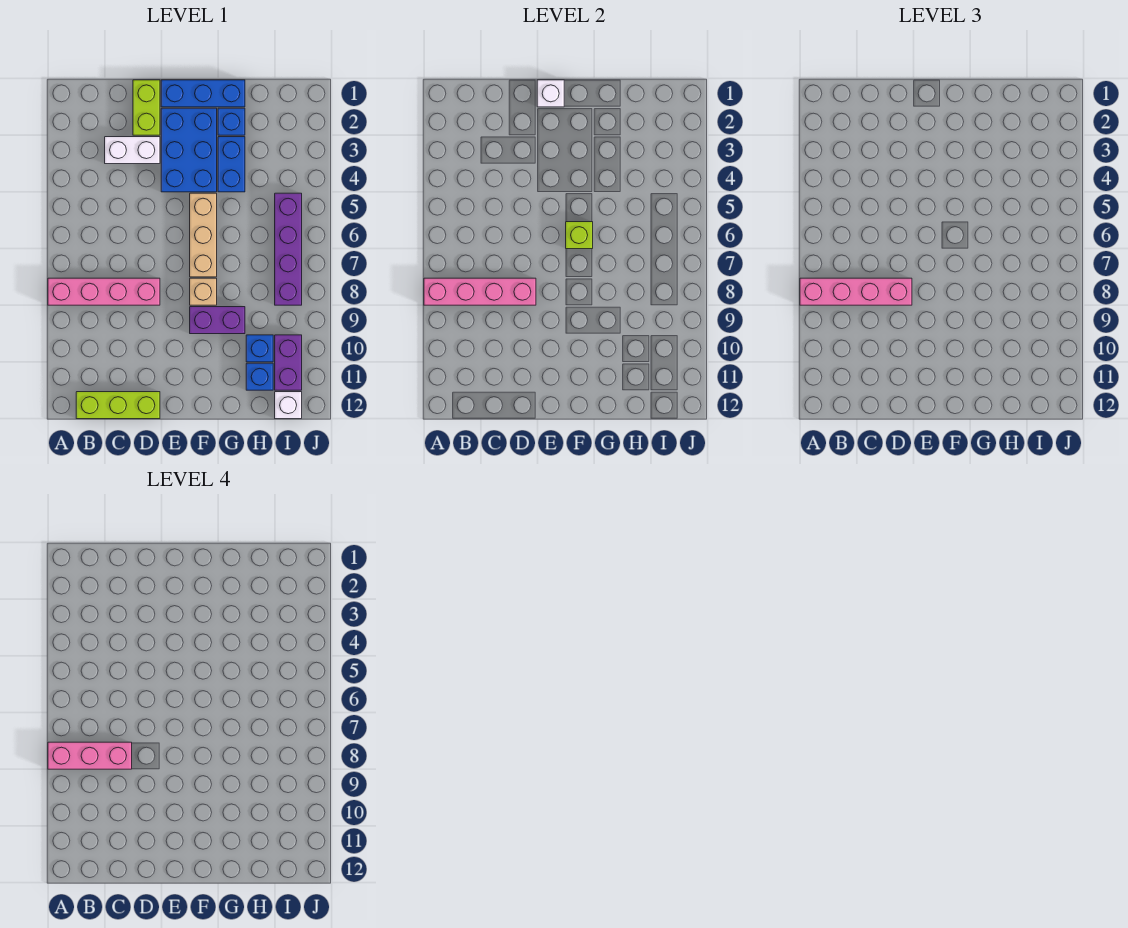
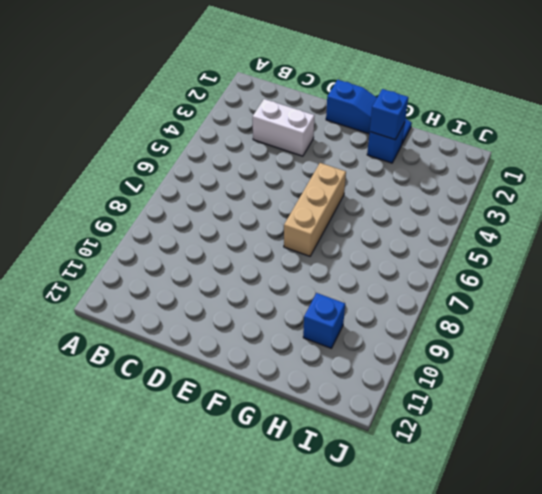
blue 1x3 slope [326,80,412,144] -> blue 1x3 brick [161,80,245,107]
blue 1x1 brick [370,89,408,140] -> blue 1x1 brick moved to [246,363,273,390]
none -> pink 1x4 brick [48,278,160,305]
none -> lime 1x3 brick [76,392,160,419]
none -> lime 1x2 brick [133,80,160,135]

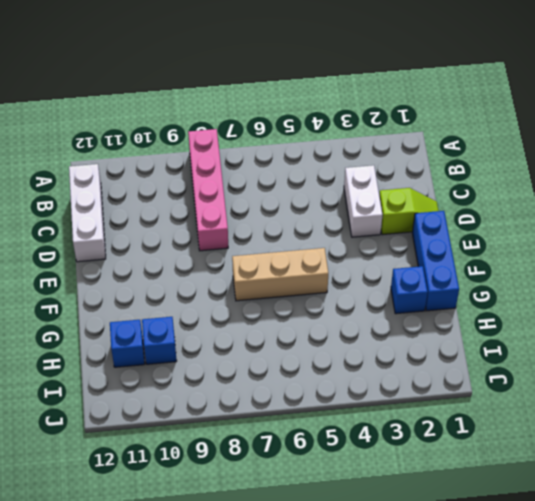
white 1x3 brick [69,164,106,262] -> lime 1x3 brick [76,392,160,419]
lime 1x2 slope [379,188,439,235] -> lime 1x2 brick [133,80,160,135]
none -> blue 2x3 brick [161,108,217,192]
none -> tan 1x1 brick [190,278,217,305]
none -> purple 1x2 brick [190,307,245,334]

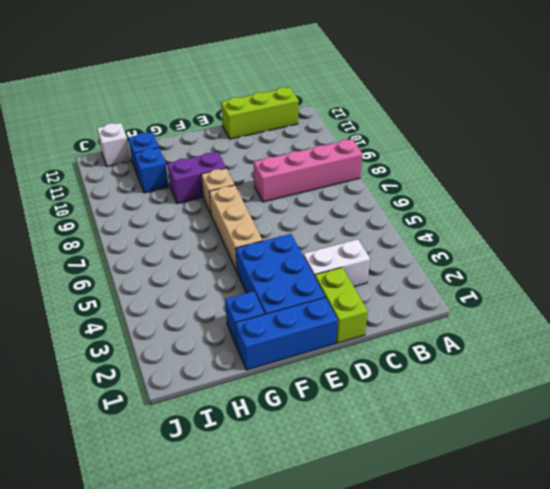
none -> blue 1x2 brick [218,137,245,192]
none -> purple 1x4 brick [275,193,302,305]
none -> purple 1x2 brick [275,335,302,390]

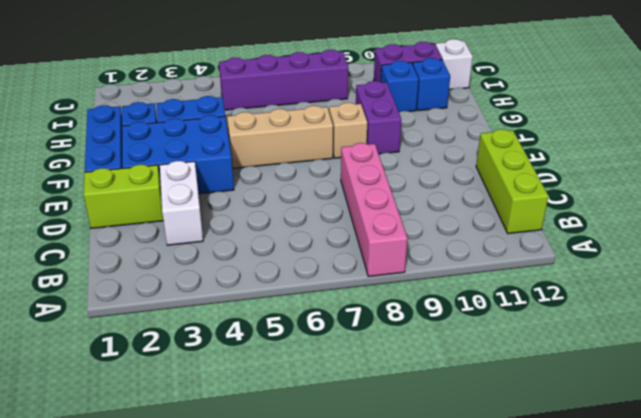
none -> pink 1x4 brick [424,278,536,305]
none -> white 1x1 brick [537,80,564,107]
none -> lime 1x1 brick [566,222,593,249]

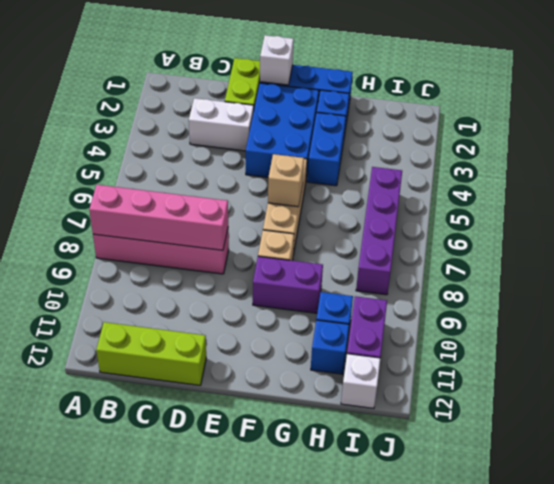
tan 1x1 brick [268,154,304,207] -> lime 1x1 brick [566,222,593,249]
none -> pink 1x4 brick [800,278,912,305]
none -> pink 1x3 brick [48,742,132,769]

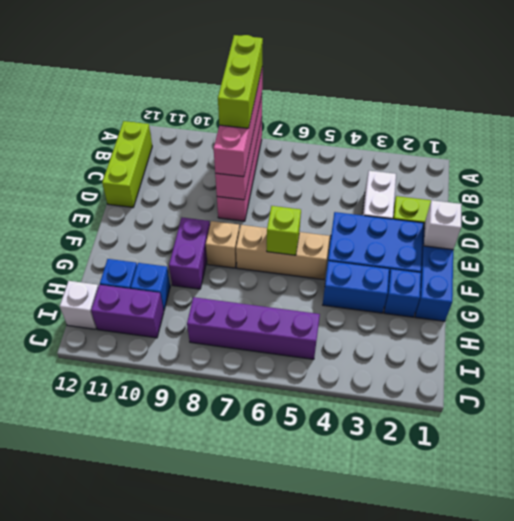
lime 1x3 brick [218,35,263,128] -> pink 1x3 brick [48,742,132,769]

